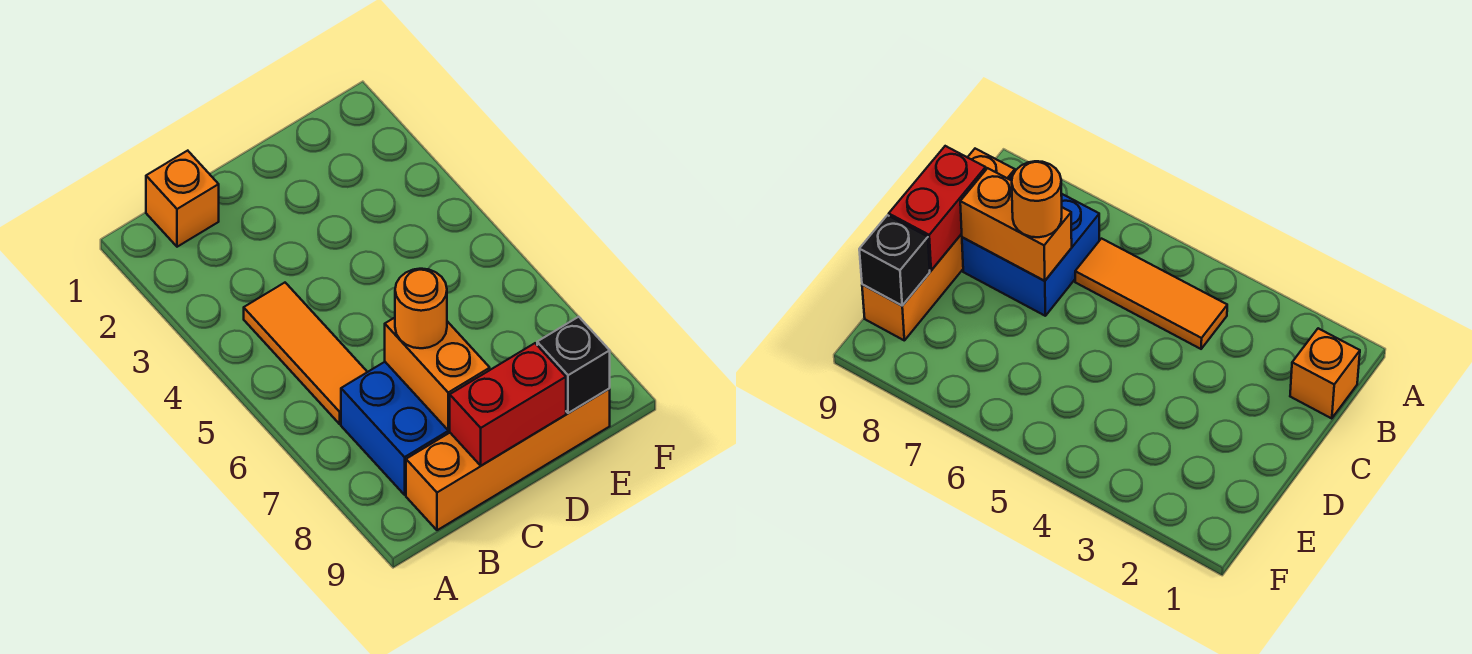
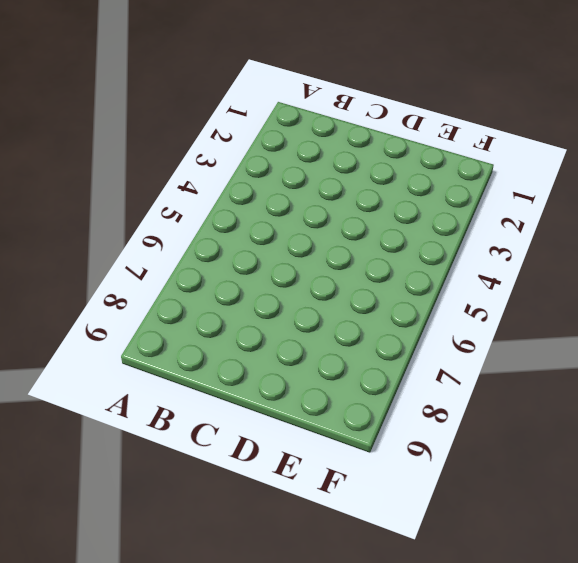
none -> orange 1x1 brick [146,151,219,247]
none -> orange 1x3 tile [244,283,367,424]

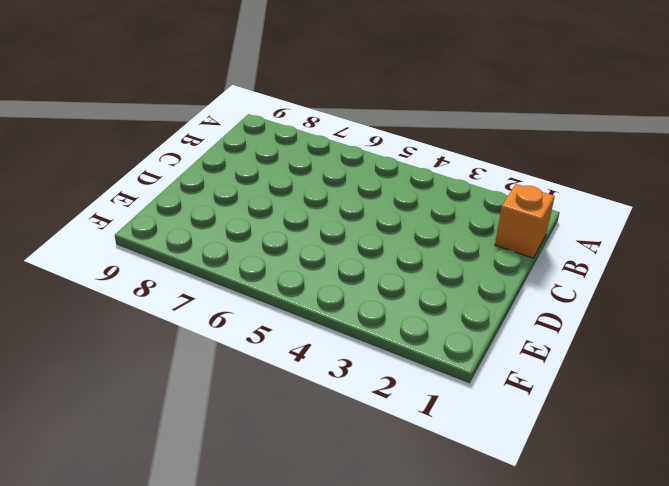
none -> orange 1x3 tile [244,283,367,424]
none -> blue 2x2 brick [341,362,450,495]

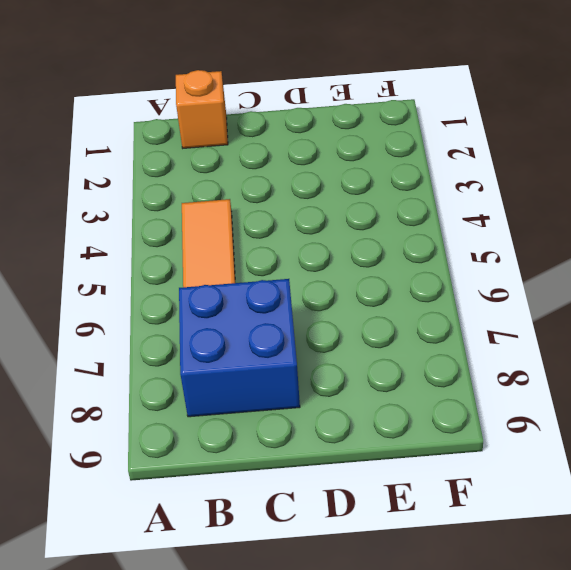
none -> orange 1x4 brick [406,389,610,530]
none -> orange 1x2 brick [385,318,490,430]

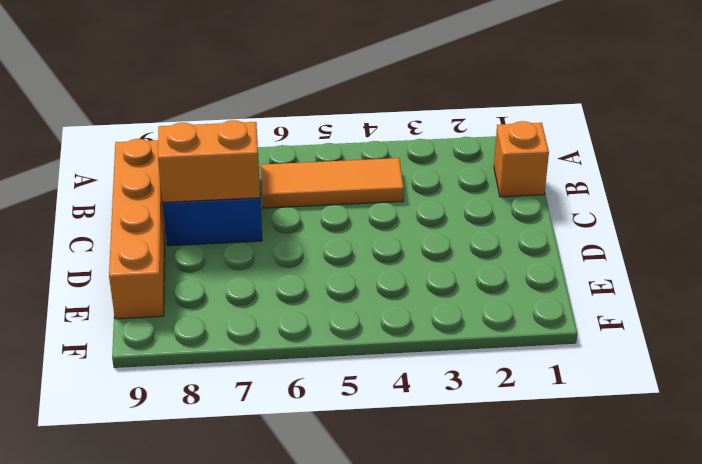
none -> red 1x2 brick [450,343,566,466]
none -> black 1x1 brick [537,317,610,413]

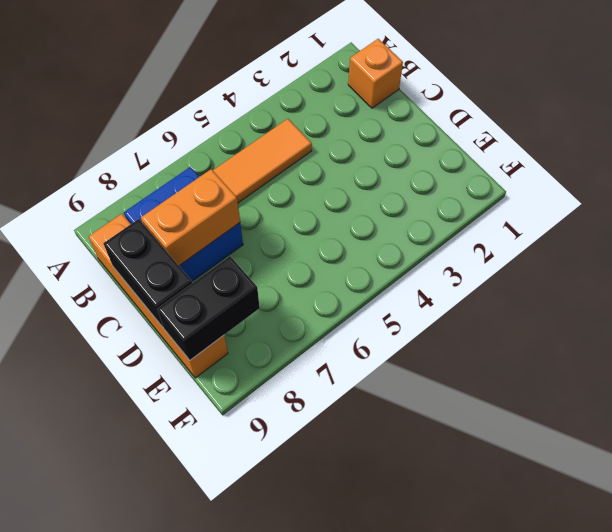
black 1x2 brick [103,219,192,327] -> red 1x2 brick [450,343,566,466]
black 1x2 brick [157,256,260,360] -> black 1x1 brick [537,317,610,413]
none -> orange 1x1 round brick [395,269,447,348]

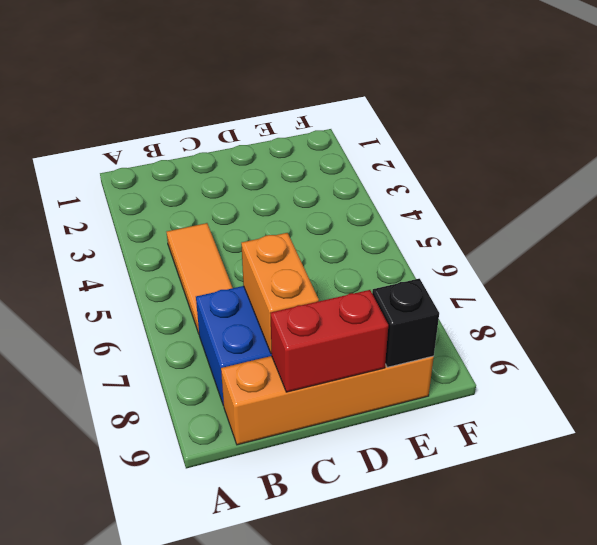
none -> orange 1x1 brick [146,151,219,247]
none -> orange 1x1 round brick [395,269,447,348]

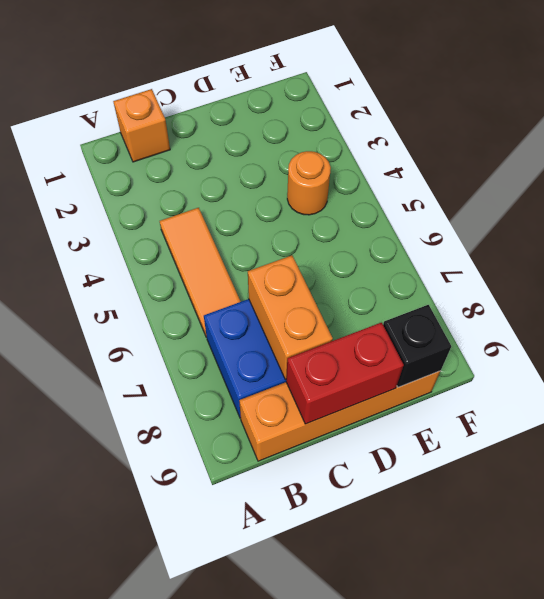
orange 1x1 round brick [287,151,331,215] -> orange 1x1 round brick moved to [395,269,447,348]

